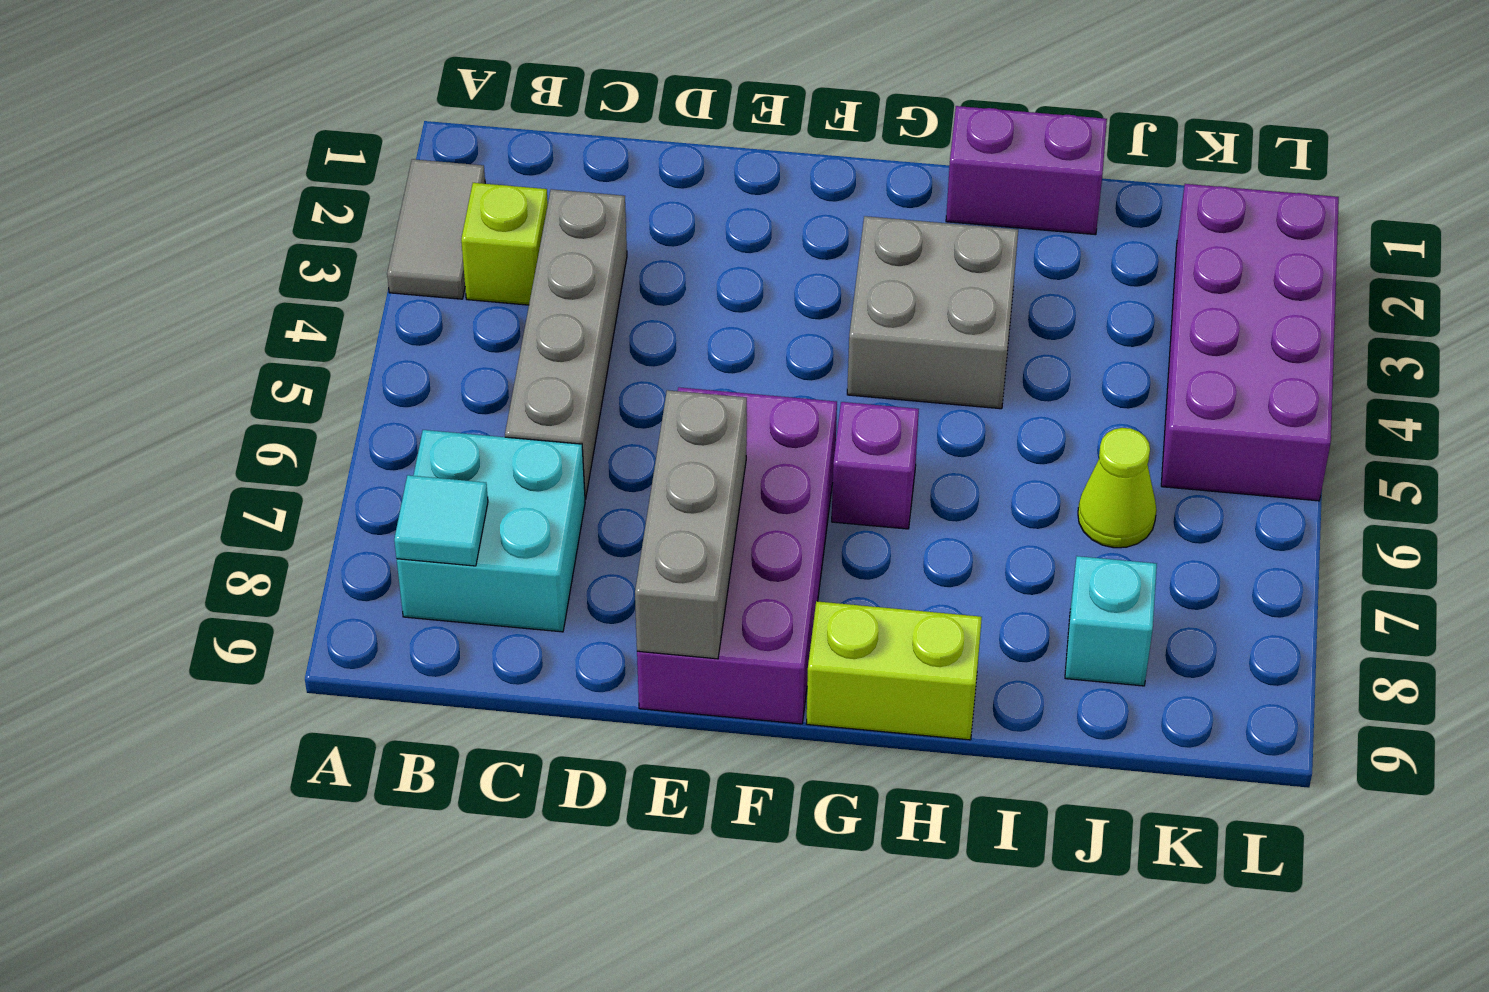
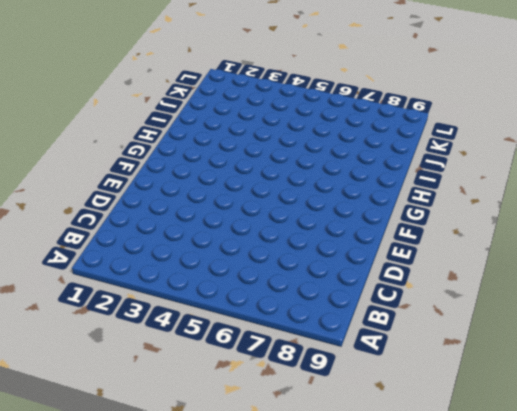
none -> grey 1x2 tile [387,159,485,299]
none -> lime 1x1 brick [461,183,548,305]
none -> cyan 2x2 brick [397,430,585,632]

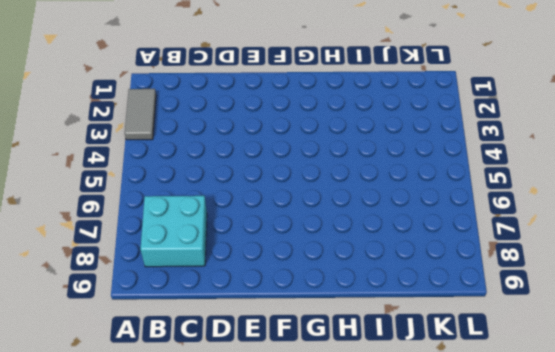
none -> lime 1x1 brick [461,183,548,305]
none -> grey 1x4 brick [505,189,627,499]
none -> purple 2x4 brick [637,387,837,724]

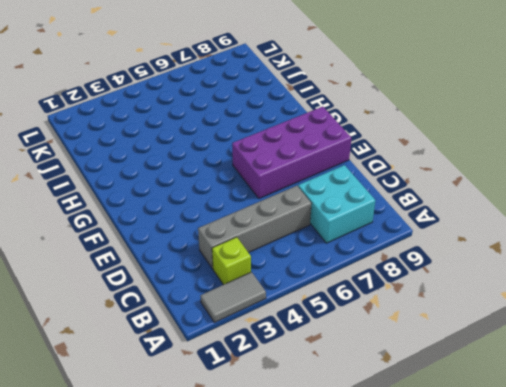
none -> grey 2x2 brick [847,216,1018,409]
none -> purple 1x1 brick [832,402,919,529]
none -> lime 1x2 brick [807,601,982,740]

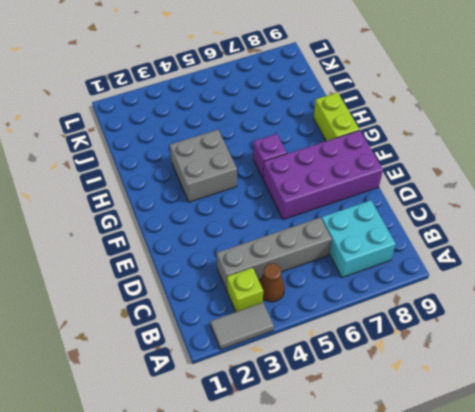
brown 1x1 cone [259,263,285,302] -> none
none -> purple 1x2 brick [946,106,1107,235]
none -> lime 1x1 cone [1078,428,1157,548]
none -> cyan 1x1 brick [1065,556,1157,686]

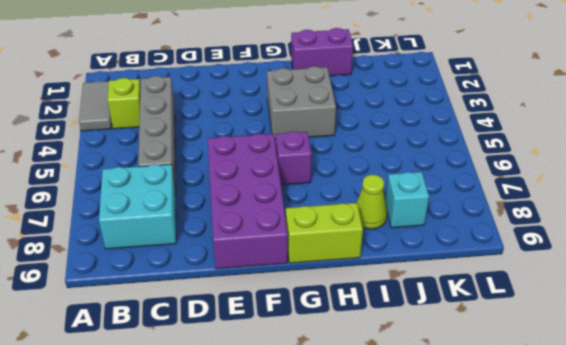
lime 1x1 cone [357,175,387,229] -> lime 1x1 cone moved to [1078,428,1157,548]
none -> purple 2x4 brick [1161,184,1339,501]
none -> cyan 1x1 tile [394,475,488,566]
none -> grey 1x3 brick [635,390,747,659]

